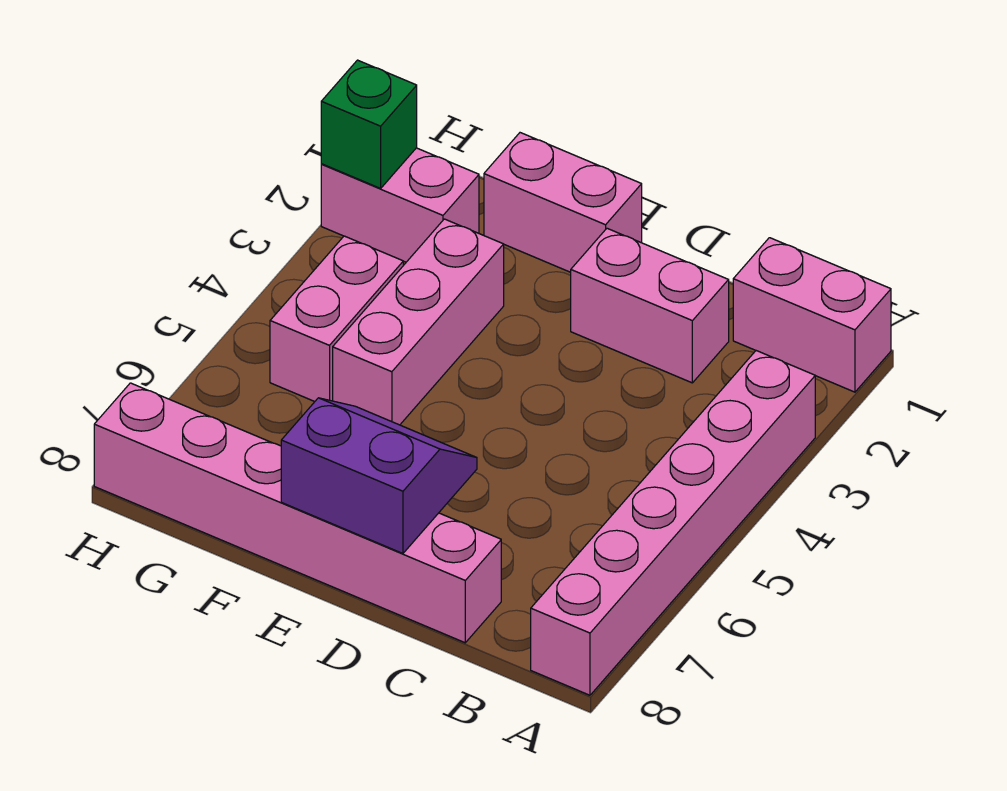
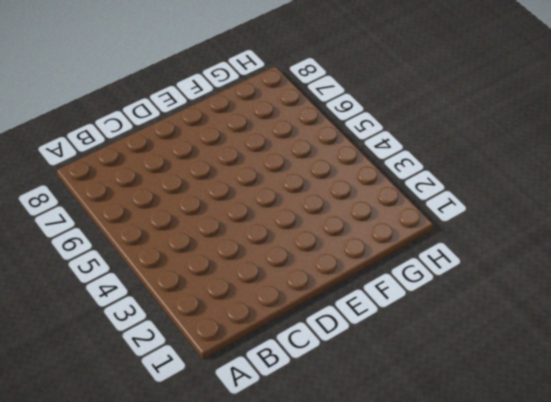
none -> pink 1x2 brick [733,238,891,392]
none -> pink 1x6 brick [531,351,815,695]

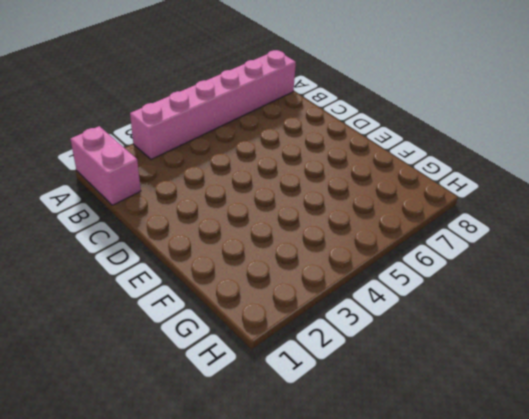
none -> pink 1x2 brick [571,228,729,383]
none -> pink 1x6 brick [94,383,501,643]

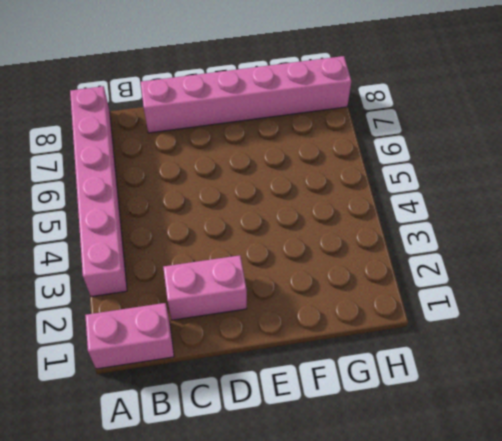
none -> pink 1x2 brick [484,133,642,272]
none -> pink 1x3 brick [333,219,504,425]

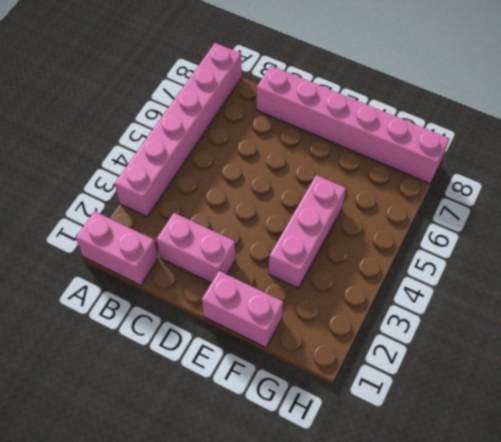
none -> pink 1x2 brick [321,148,479,262]
none -> pink 1x2 brick [270,236,403,402]

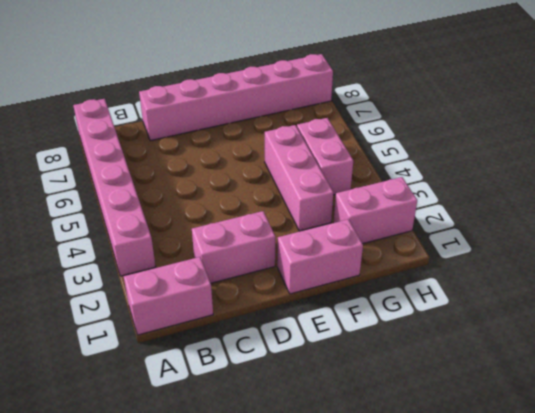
none -> purple 2x2 slope [281,398,477,553]
none -> green 1x1 brick [321,60,417,188]

